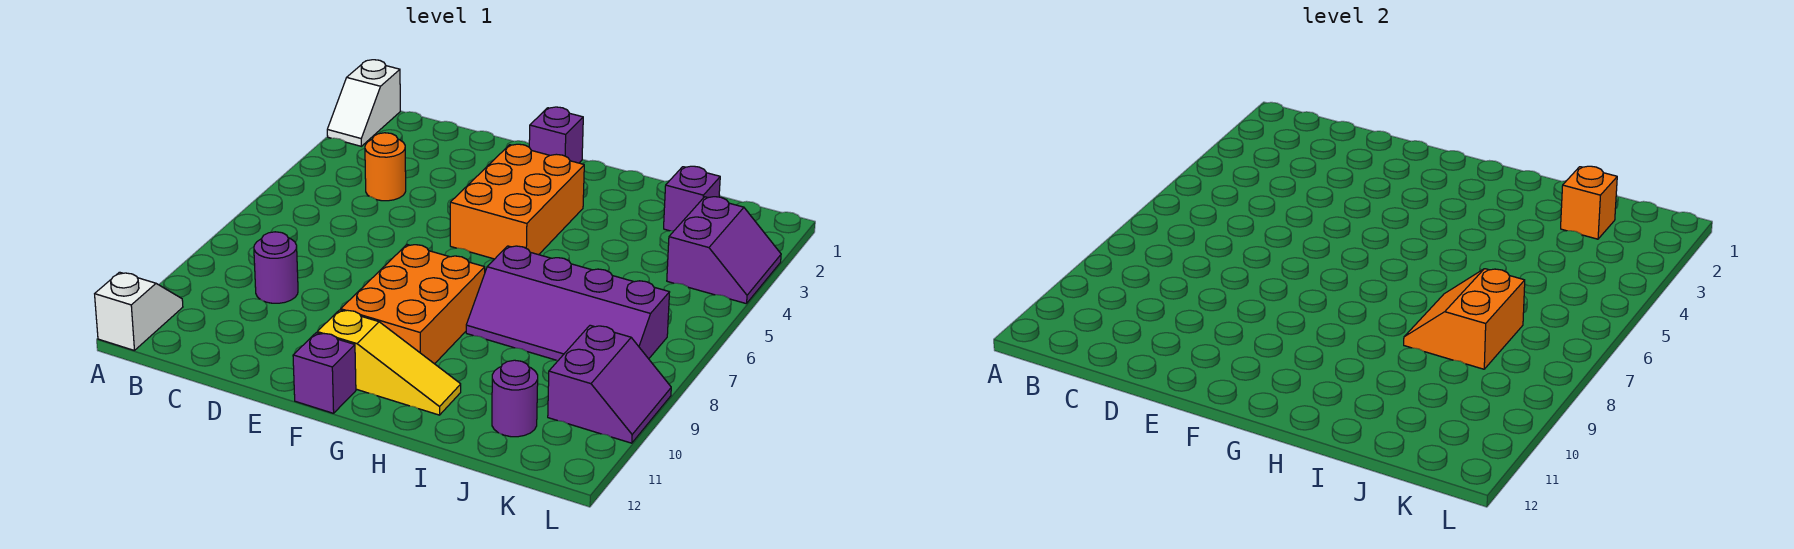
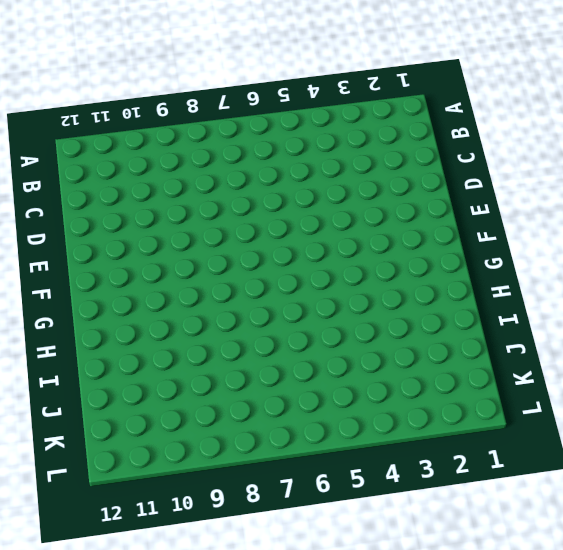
none -> white 1x2 slope [327,60,400,146]
none -> white 1x2 slope [95,272,183,351]
none -> orange 1x1 round brick [365,133,406,201]

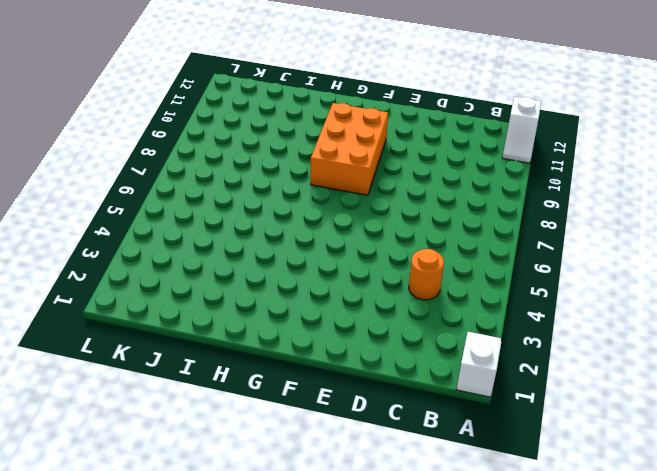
none -> purple 1x1 round brick [254,232,298,303]
none -> purple 1x1 brick [529,107,583,163]
none -> orange 2x3 brick [450,144,584,259]

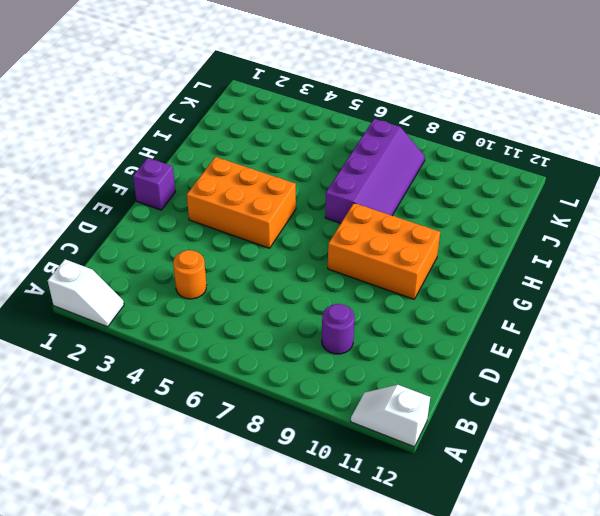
none -> yellow 1x3 slope [317,310,461,415]
none -> purple 1x1 brick [293,333,356,413]
none -> purple 1x1 brick [664,166,720,231]

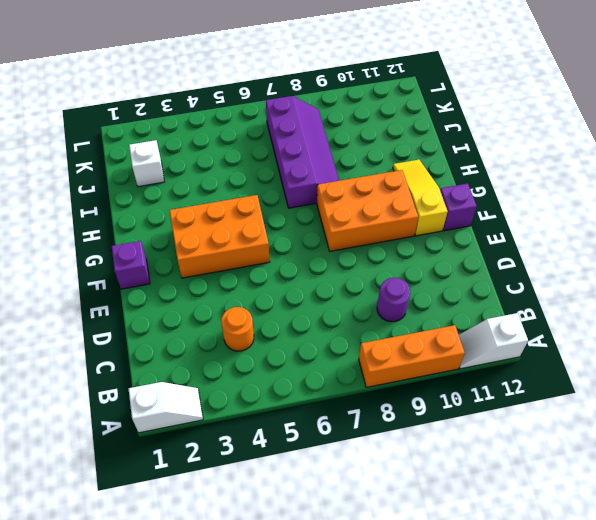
orange 1x3 brick [359,325,465,387] -> none
white 1x1 brick [129,140,164,187] -> purple 1x1 brick [664,166,720,231]
none -> purple 1x1 round brick [492,360,538,437]
none -> purple 2x2 slope [667,197,781,304]
none -> purple 2x2 slope [548,325,671,443]

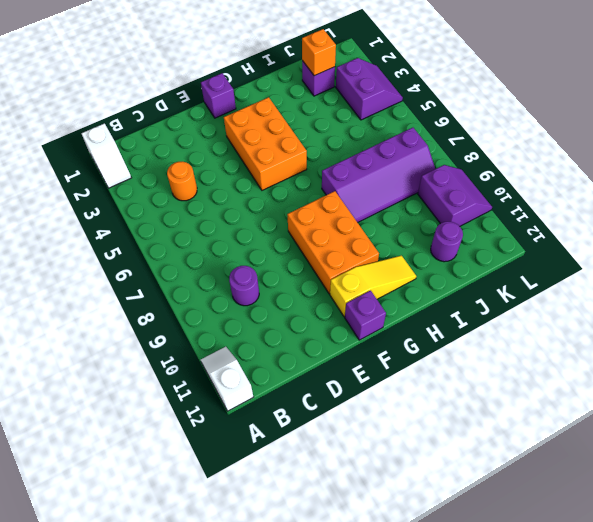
none -> orange 2x2 slope [1404,269,1525,369]

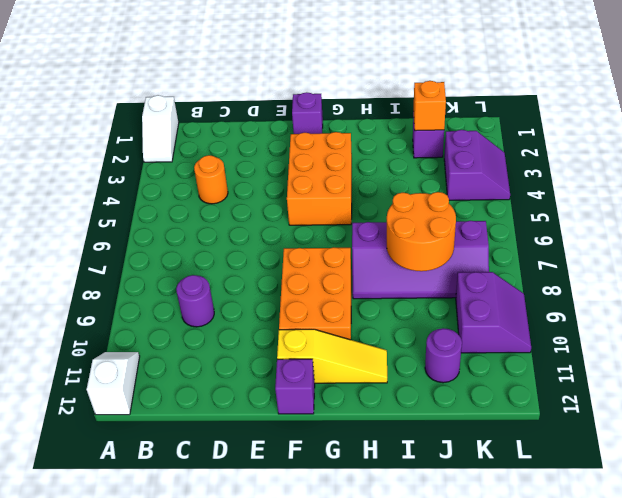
orange 2x2 round brick [387,192,456,271] -> orange 2x2 slope [1404,269,1525,369]

